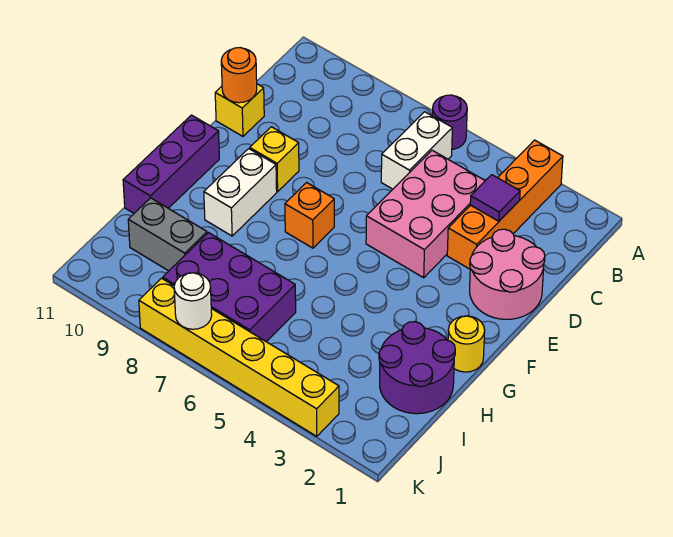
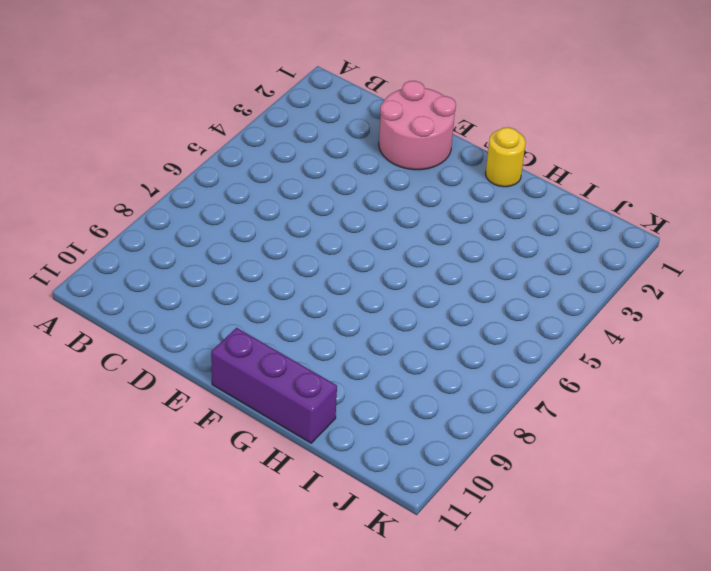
none -> orange 1x4 brick [447,140,563,269]
none -> purple 1x1 round brick [432,95,467,149]
none -> white 1x2 brick [381,112,452,189]

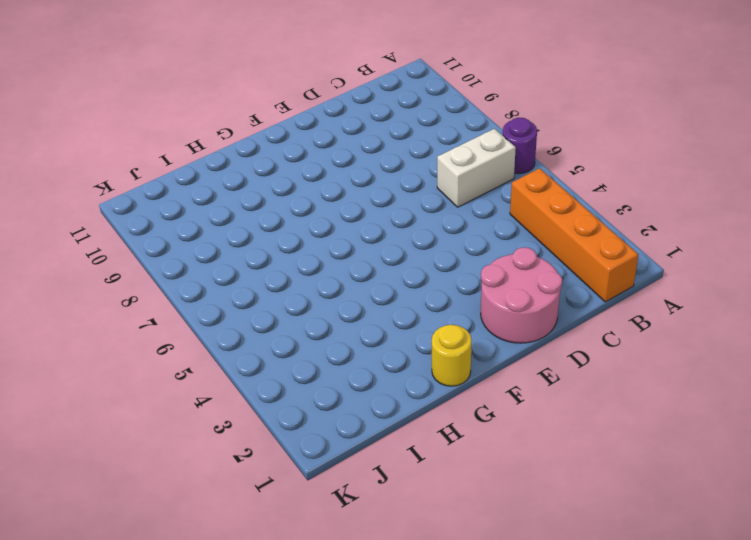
orange 1x4 brick [510,168,638,302] -> orange 1x4 brick turned to [447,140,563,269]
none -> pink 2x3 brick [366,150,485,278]
none -> yellow 1x1 brick [215,84,264,136]
none -> yellow 1x1 brick [250,127,299,192]

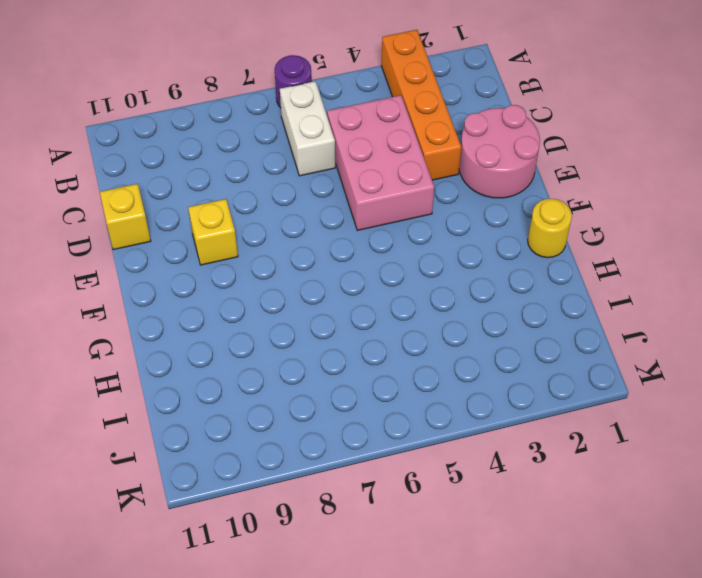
none -> orange 1x1 brick [285,183,334,248]
none -> white 1x2 brick [204,149,277,236]
none -> purple 1x3 brick [123,115,219,213]

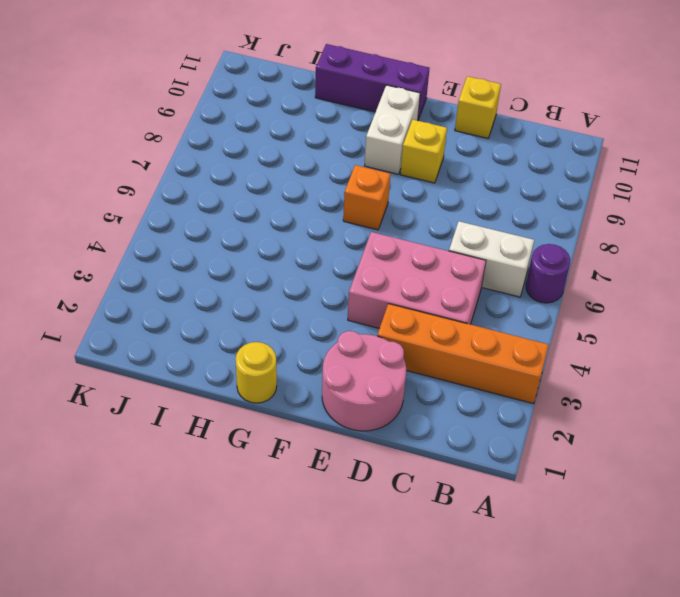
white 1x2 brick [365,85,420,174] -> white 1x2 brick turned to [204,149,277,236]
none -> purple 2x2 round brick [379,322,455,414]
none -> purple 2x3 brick [163,233,296,342]
none -> grey 1x2 brick [128,198,207,271]

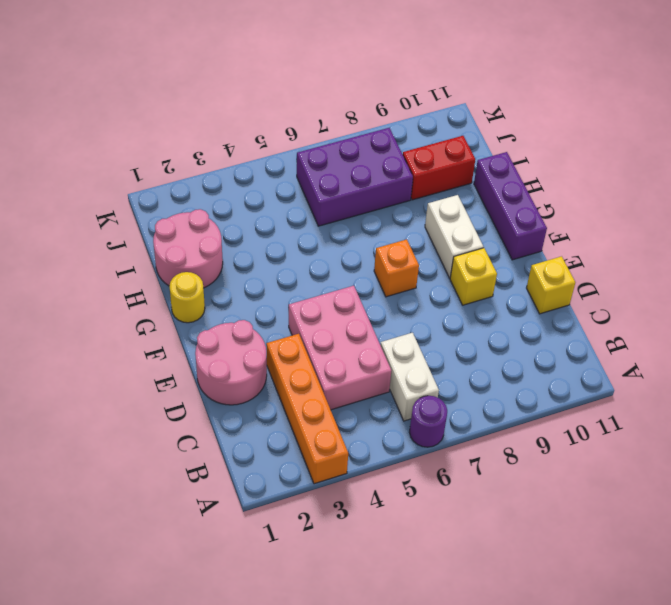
pink 2x2 round brick [153,209,223,288] -> purple 2x2 round brick [379,322,455,414]
red 1x2 brick [403,136,475,200] -> grey 1x2 brick [128,198,207,271]
none -> yellow 1x6 brick [139,278,339,436]
none -> purple 1x1 tile [470,175,520,221]
none -> orange 1x1 round brick [221,48,257,103]

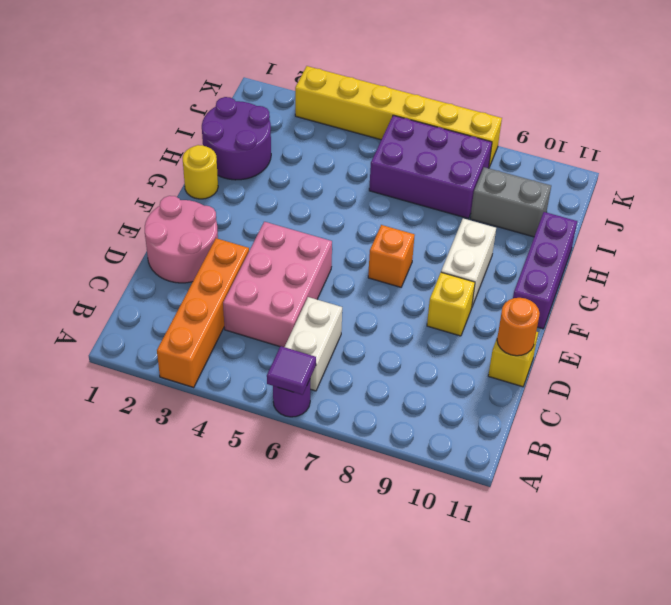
purple 1x1 tile [267,346,316,395] -> purple 1x1 tile moved to [470,175,520,221]
none -> white 1x1 round brick [174,273,212,329]

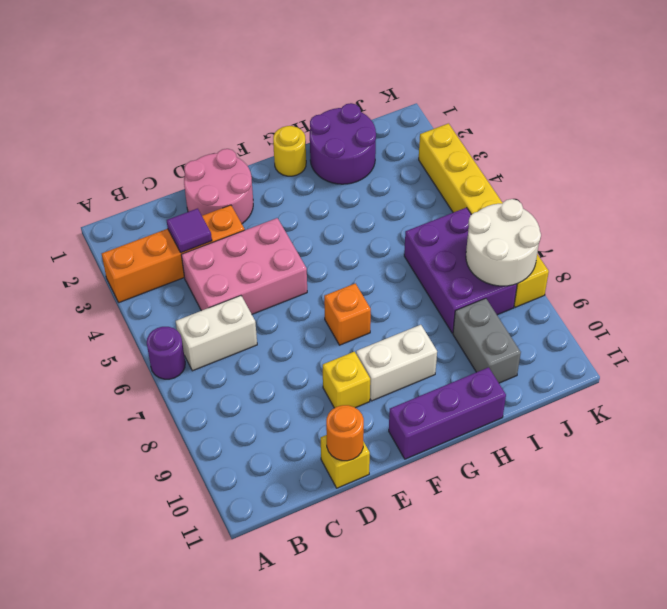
white 2x2 round brick [466,199,541,286] -> white 1x1 round brick [174,273,212,329]

